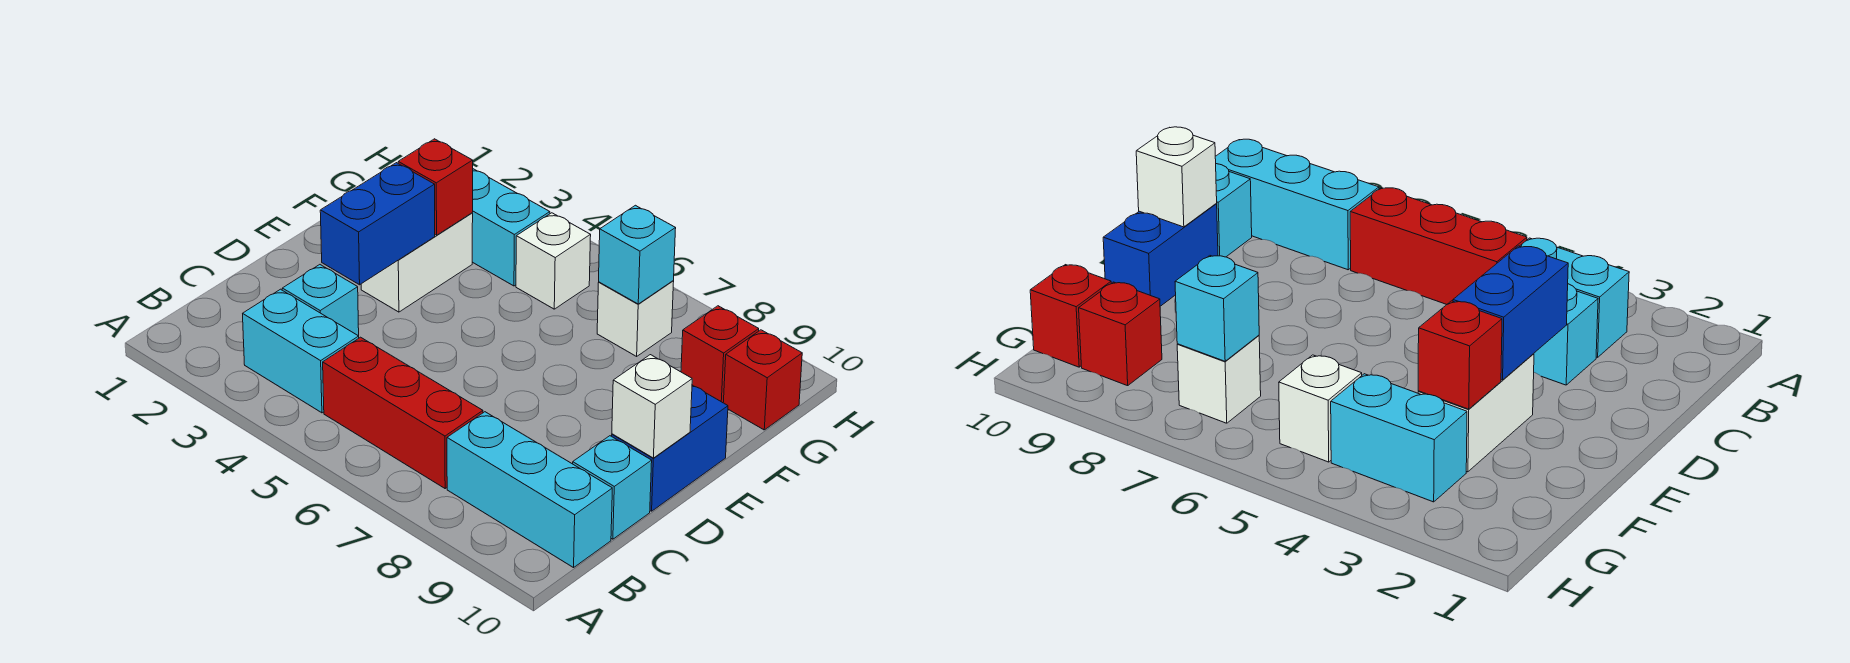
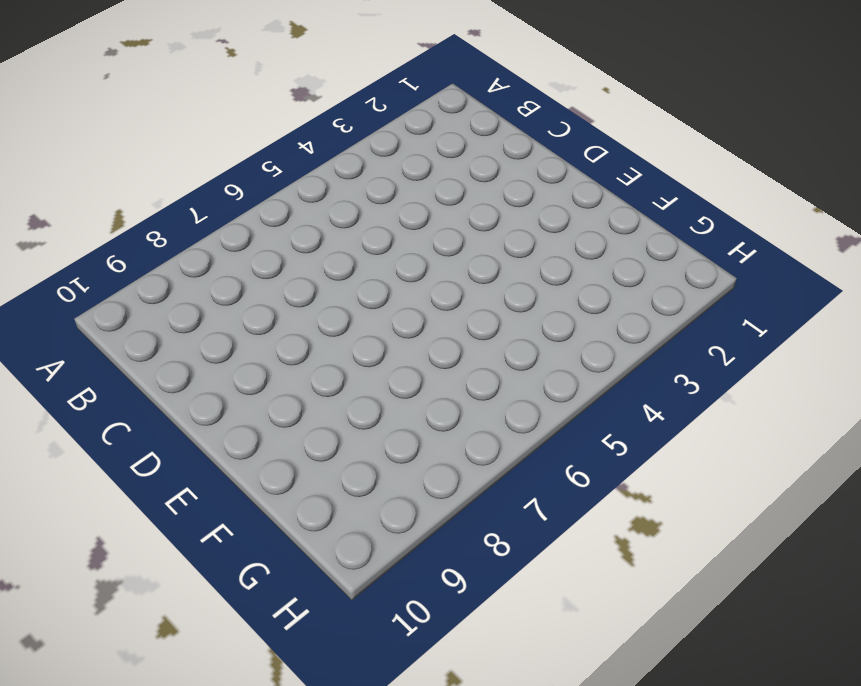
none -> cyan 1x2 brick [243,289,359,413]
none -> red 1x3 brick [323,337,483,488]
none -> cyan 1x3 brick [447,412,612,568]

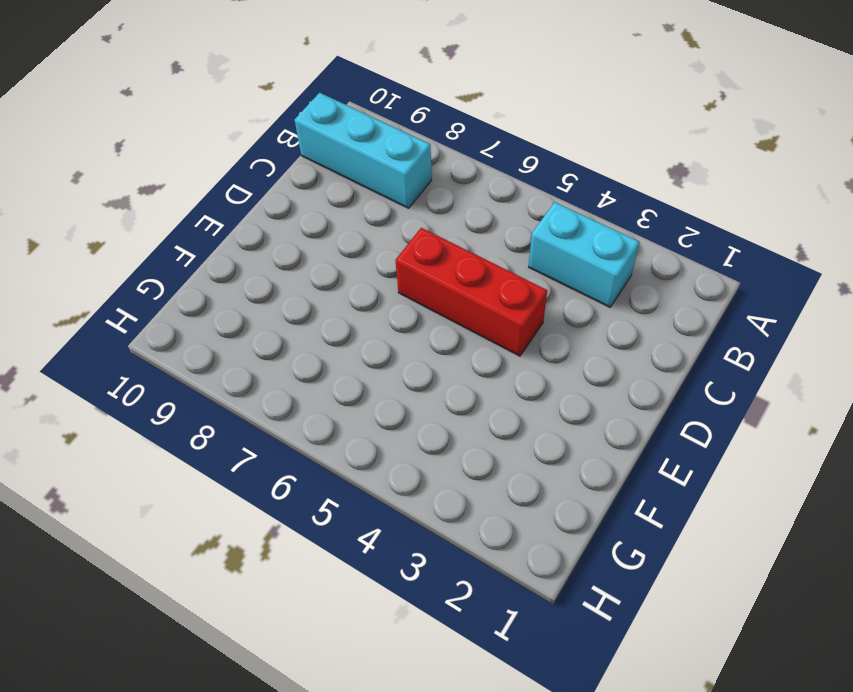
red 1x3 brick [395,228,547,356] -> red 1x3 brick moved to [323,337,483,488]
none -> cyan 1x1 brick [282,265,359,336]
none -> cyan 1x1 brick [573,436,652,539]
none -> blue 1x2 brick [612,385,728,511]

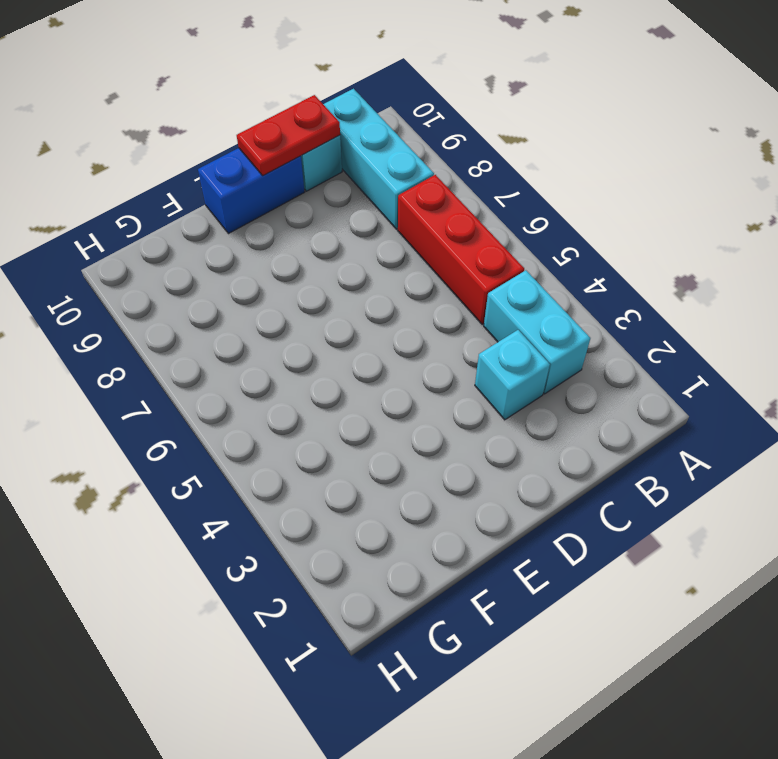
red 1x2 plate [237,95,340,175] -> white 1x1 brick [612,355,692,458]
none -> white 1x2 brick [361,213,473,312]
none -> cyan 1x2 brick [472,169,550,286]
none -> white 1x1 brick [516,213,591,309]

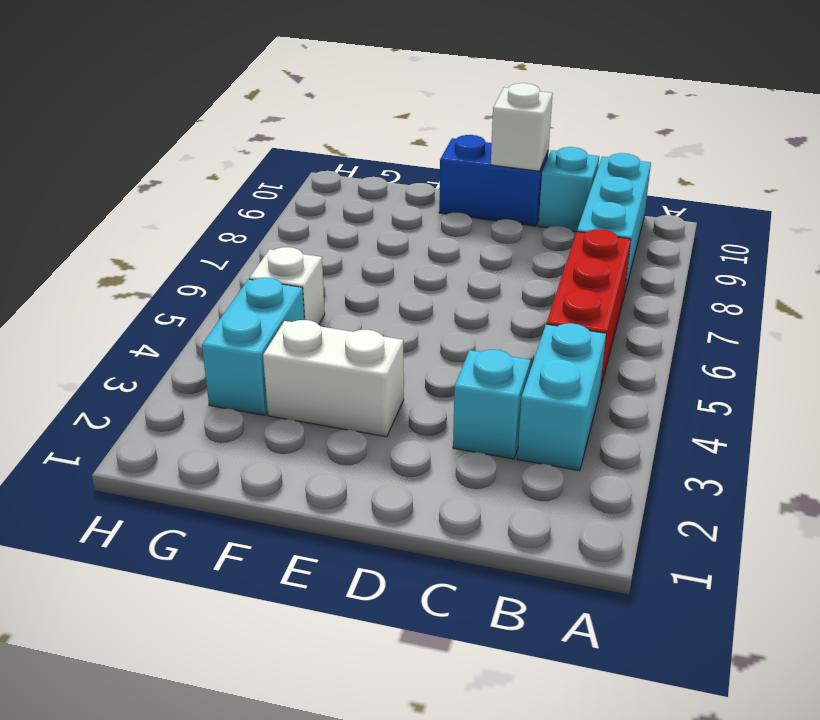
none -> white 1x1 brick [597,281,674,356]
none -> red 1x1 brick [681,306,759,403]
none -> red 1x1 brick [723,330,802,430]

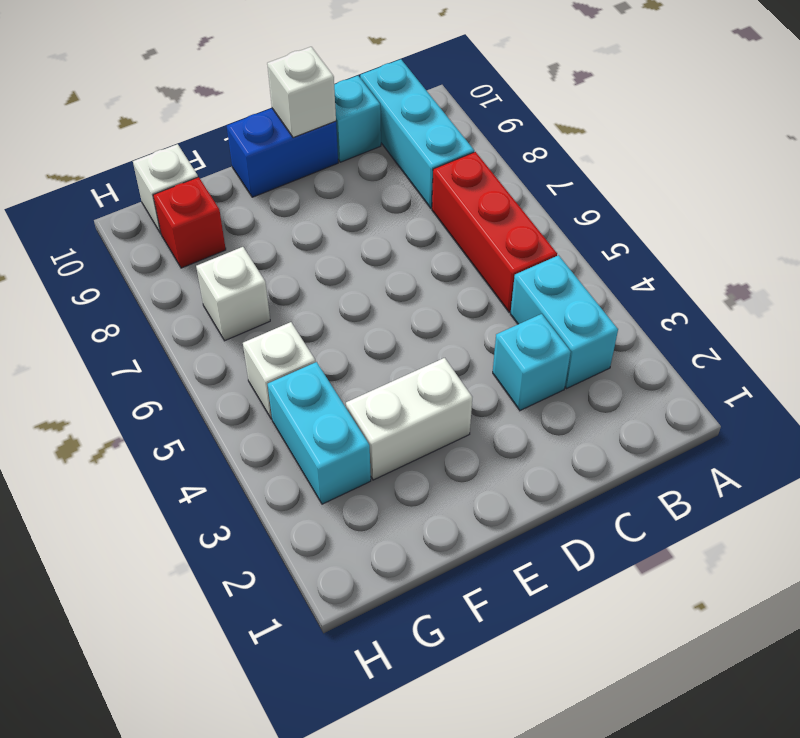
white 1x1 brick [133,144,198,234] -> red 1x1 brick [723,330,802,430]
none -> blue 1x2 brick [320,163,435,285]
none -> red 1x1 brick [398,139,473,235]
none -> cyan 1x1 brick [599,205,676,304]

